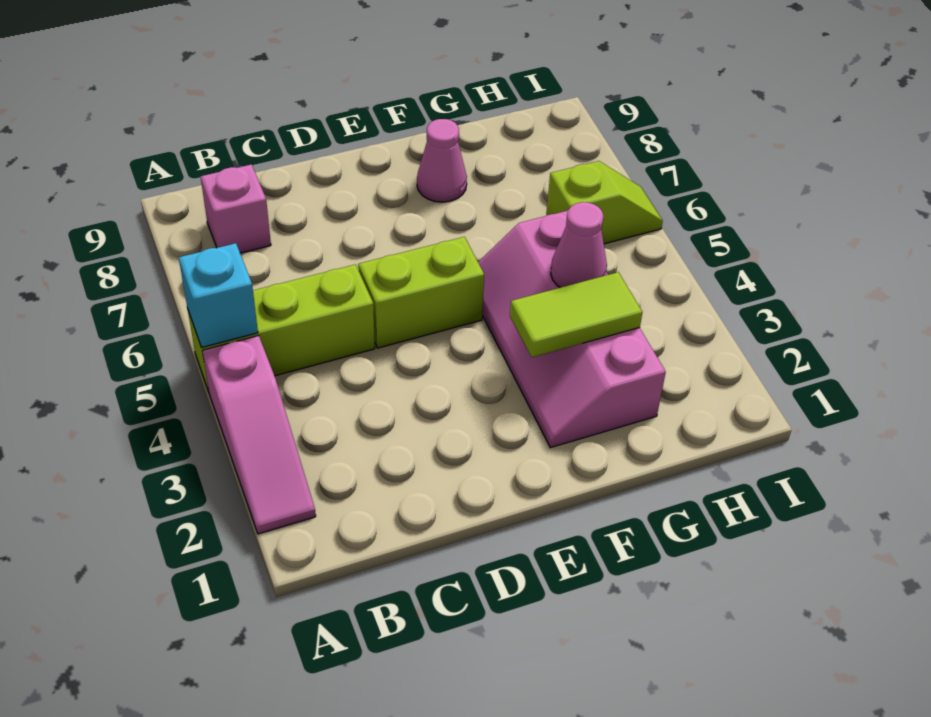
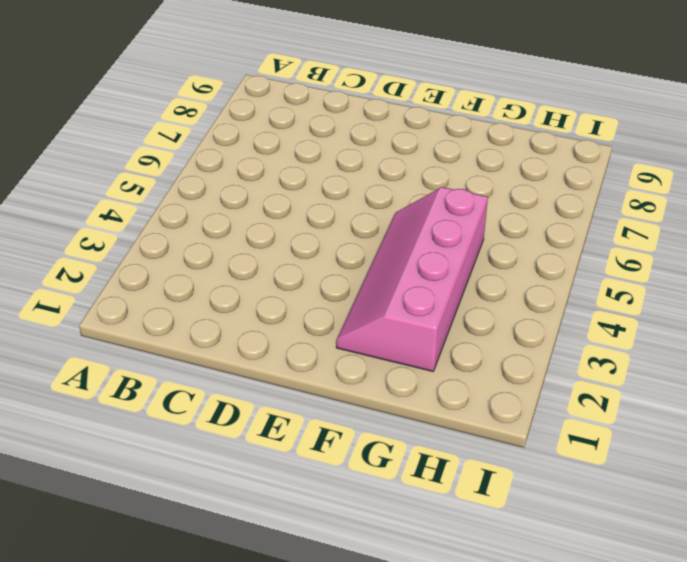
none -> pink 1x3 slope [202,336,316,534]
none -> lime 1x3 brick [187,264,375,392]

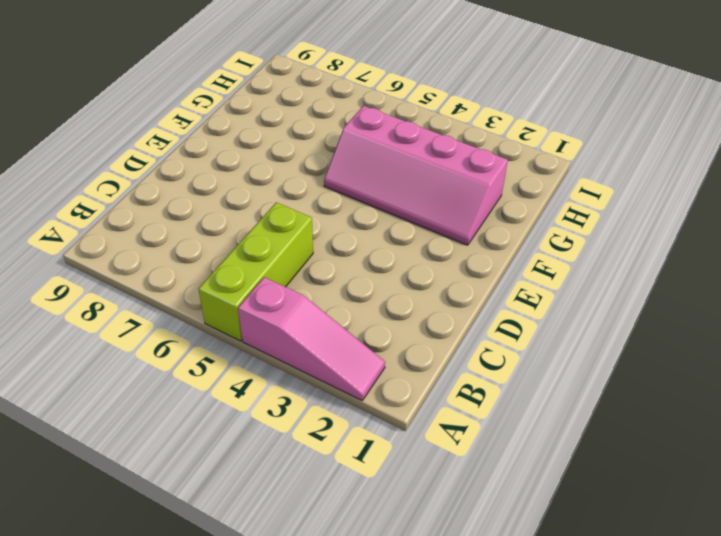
none -> pink 1x1 brick [201,164,271,253]
none -> lime 1x2 brick [358,237,484,348]

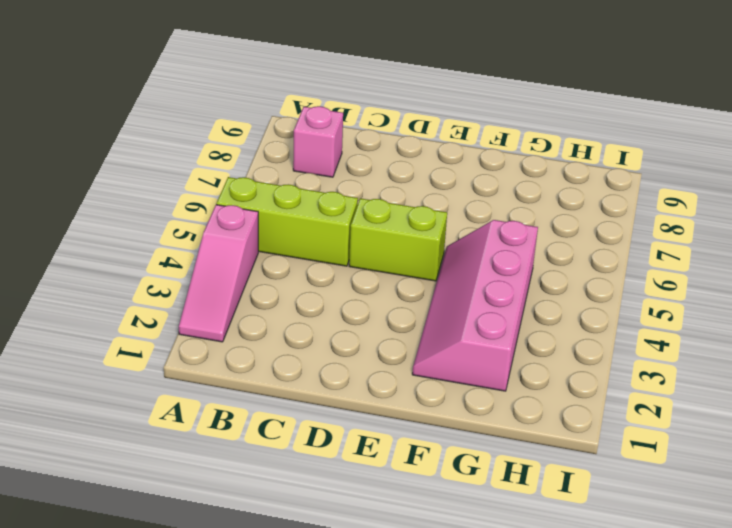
none -> pink 1x1 cone [417,119,467,202]
none -> lime 1x2 slope [546,161,663,244]

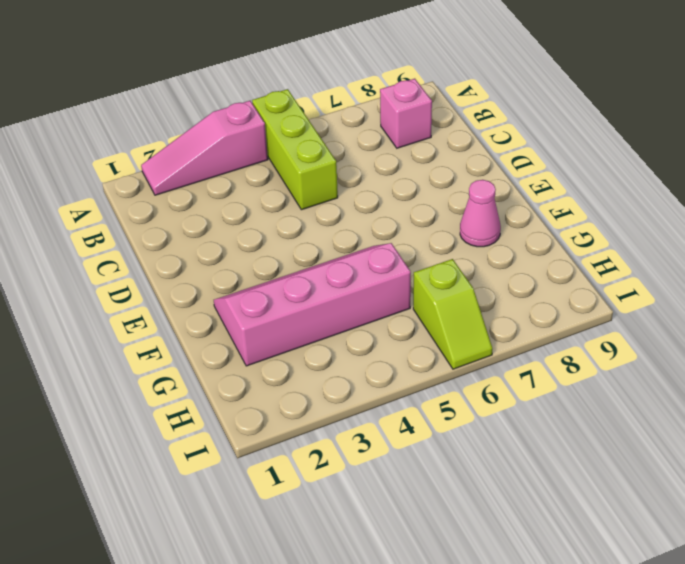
none -> lime 1x2 brick [358,237,484,348]
none -> cyan 1x1 brick [179,243,258,348]

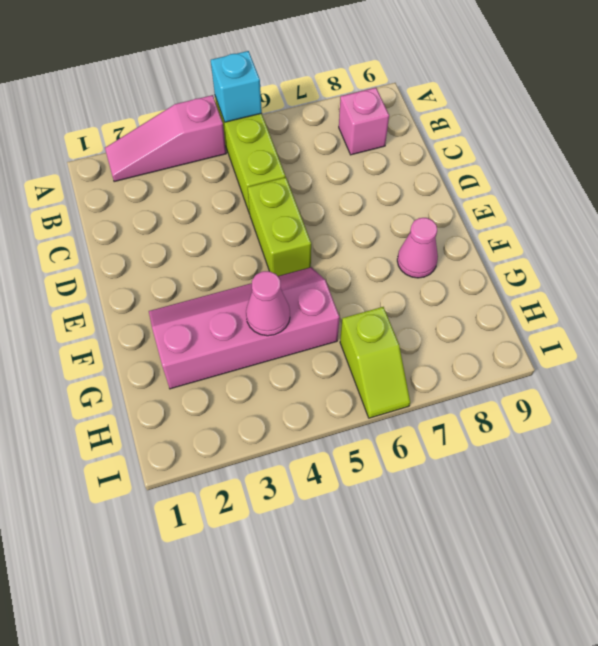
none -> lime 1x2 tile [510,272,642,357]

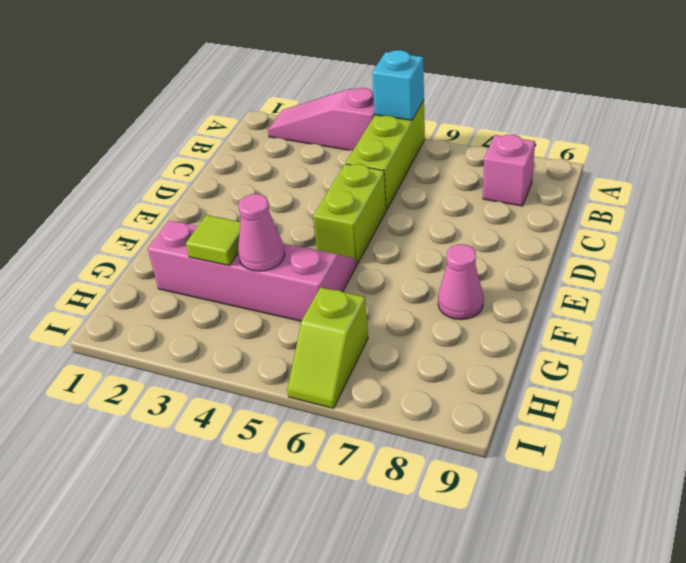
lime 1x1 tile [186,215,240,266] -> lime 1x2 tile [510,272,642,357]

